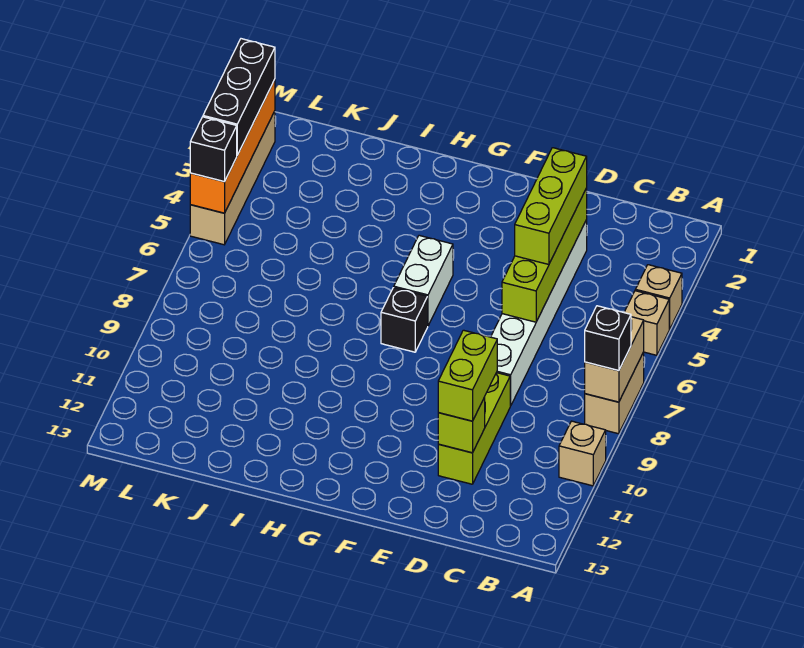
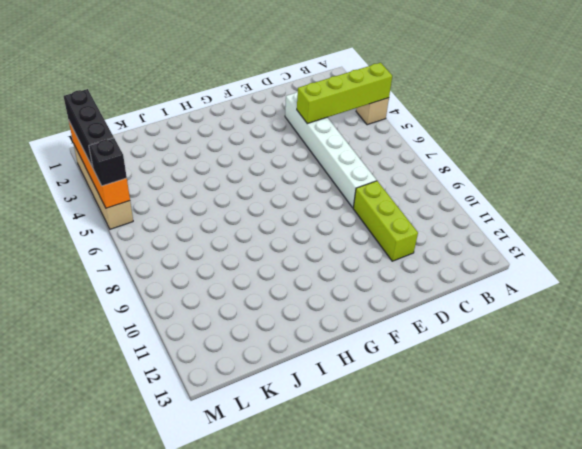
lime 1x4 brick [297,63,392,124] -> lime 1x4 brick turned to [502,188,587,322]
none -> tan 1x1 brick [624,291,669,355]
none -> tan 1x2 brick [585,352,644,434]
none -> tan 1x1 brick [559,421,606,486]

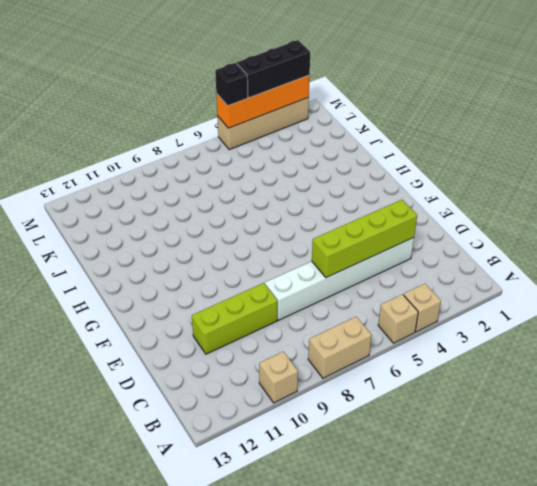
none -> white 1x2 brick [394,235,453,326]
none -> black 1x1 brick [381,288,428,352]
none -> tan 1x2 brick [585,317,644,402]

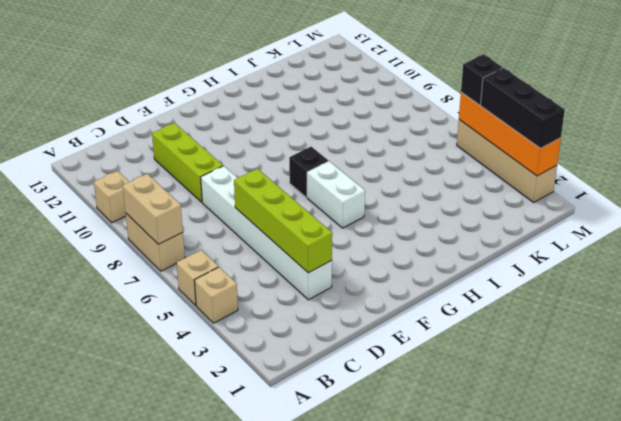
none -> lime 1x1 brick [438,397,485,453]
none -> black 1x1 brick [585,306,631,371]
none -> lime 1x3 brick [515,148,587,264]

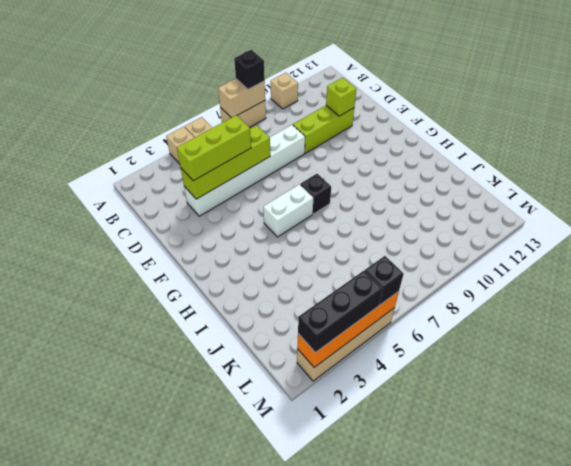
none -> lime 1x2 brick [438,330,497,421]

